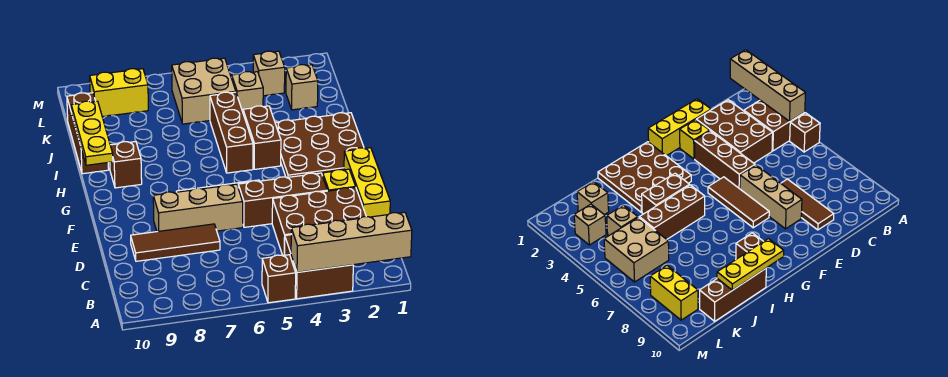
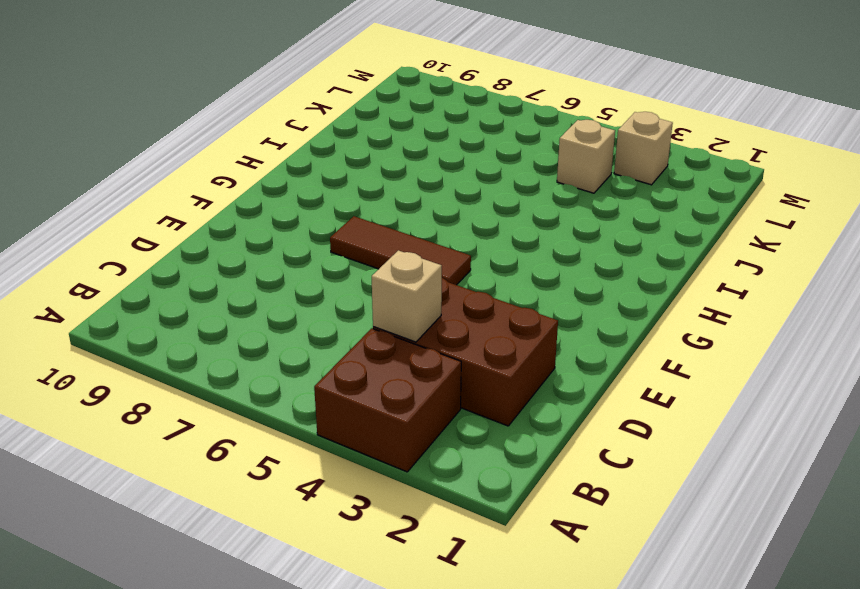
tan 1x1 brick [372,250,442,342] -> tan 1x1 brick moved to [286,65,318,110]
none -> brown 1x1 brick [262,255,296,303]
none -> yellow 1x3 brick [344,148,390,217]
none -> brown 1x3 tile [131,224,220,261]

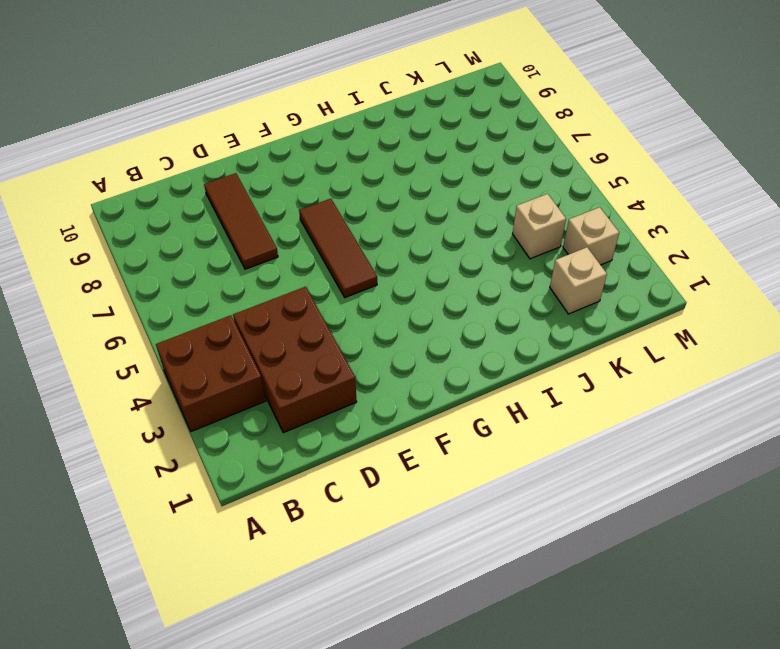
none -> brown 1x1 brick [262,255,296,303]
none -> yellow 1x3 brick [344,148,390,217]
none -> yellow 1x1 brick [323,169,355,191]

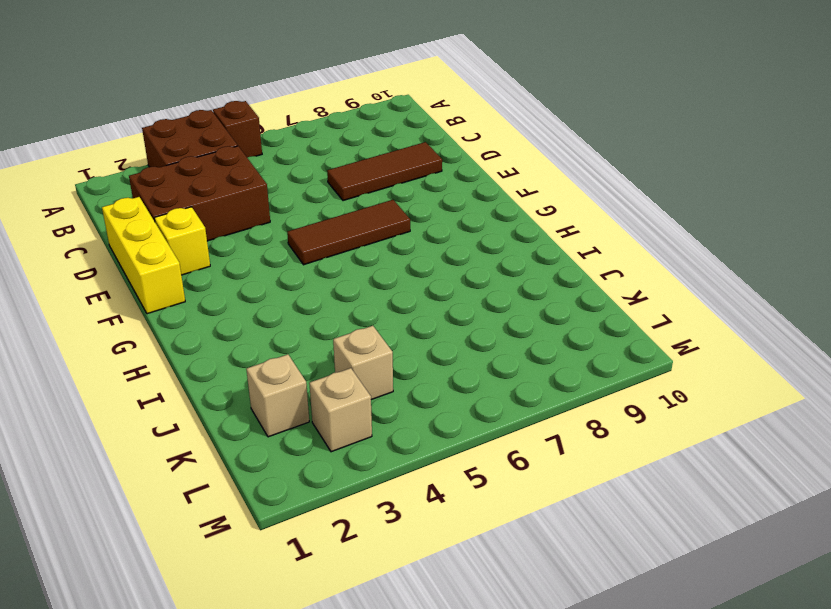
none -> brown 1x3 brick [238,173,327,227]
none -> tan 1x3 brick [153,184,243,232]
none -> brown 3x3 plate [275,113,364,178]

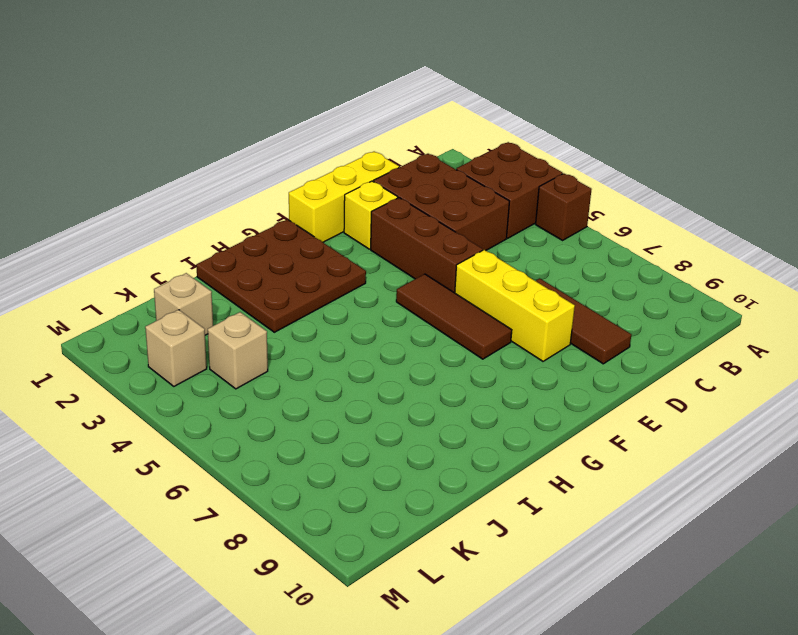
yellow 1x3 brick [455,250,575,361] -> tan 1x3 brick [153,184,243,232]
none -> brown 1x2 brick [243,106,281,169]
none -> brown 1x3 brick [210,92,253,173]
none -> brown 1x1 brick [110,142,142,188]

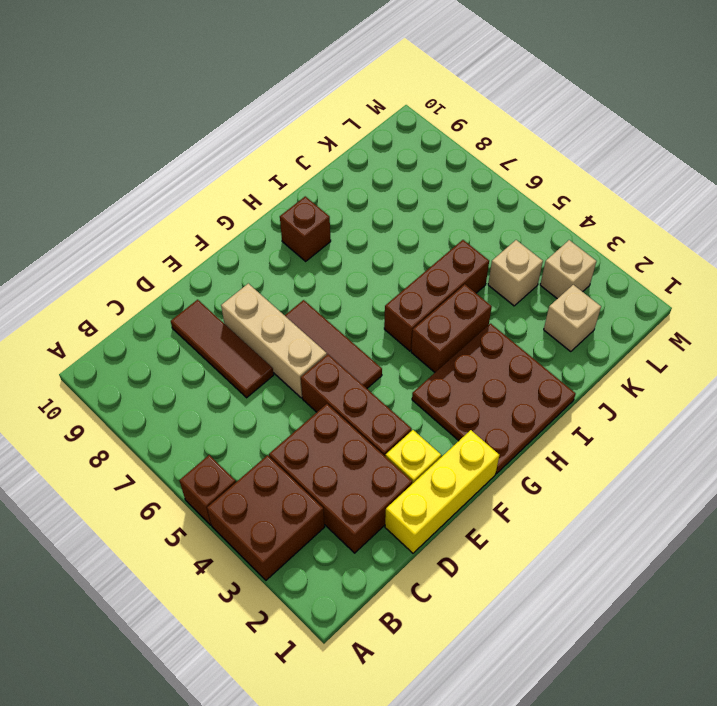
none -> brown 1x3 brick [67,93,109,174]
none -> tan 2x2 brick [172,58,236,124]
none -> yellow 1x2 brick [90,69,148,117]

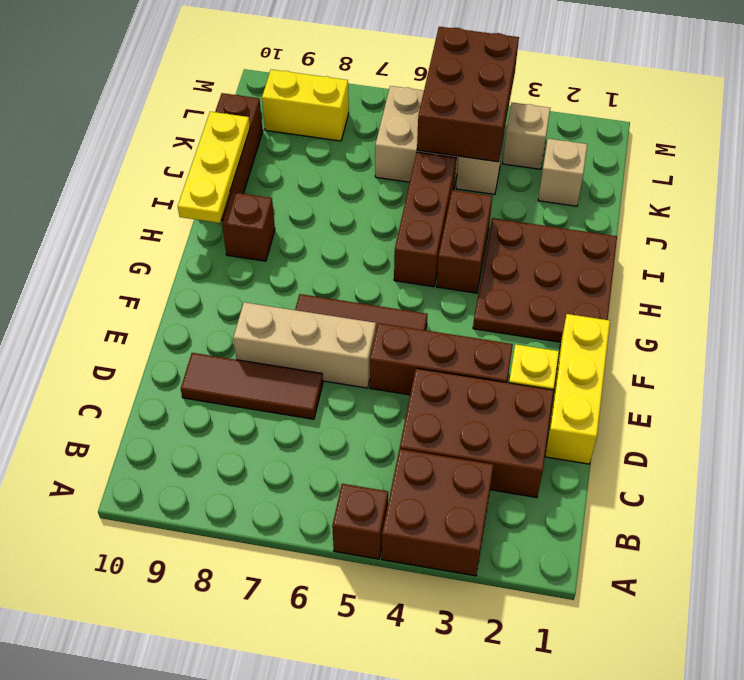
brown 2x3 brick [417,27,519,162] -> none
none -> tan 1x4 brick [291,212,412,272]

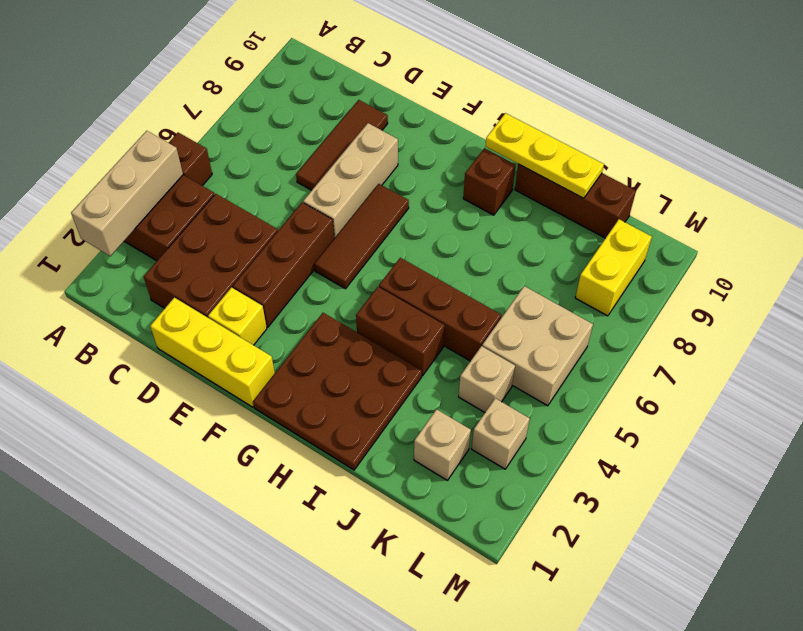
tan 1x3 brick [71,131,183,256] -> tan 1x4 brick [291,212,412,272]

